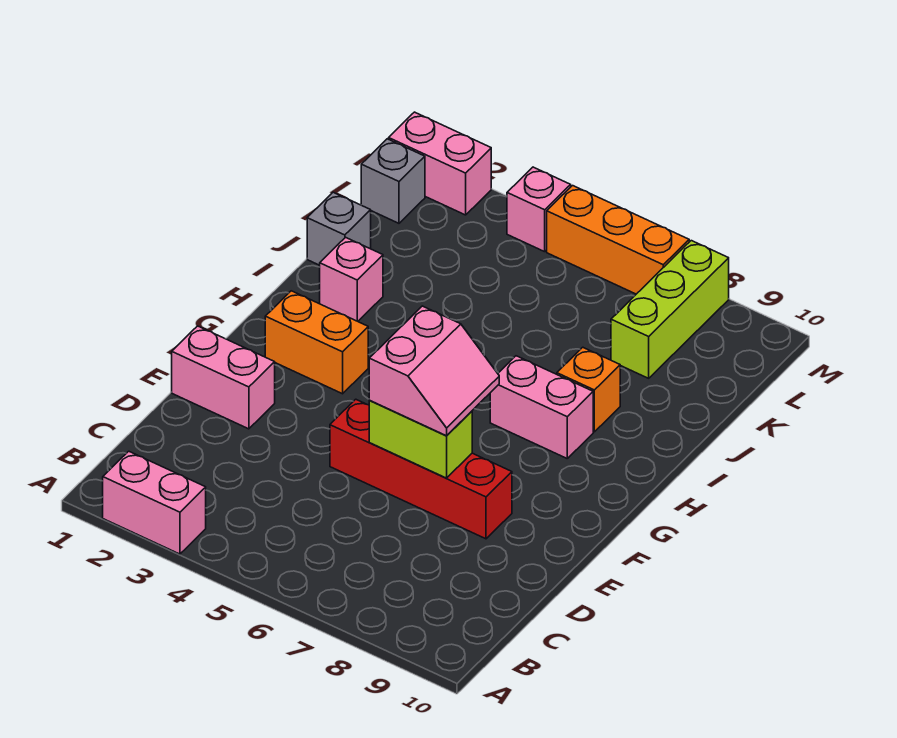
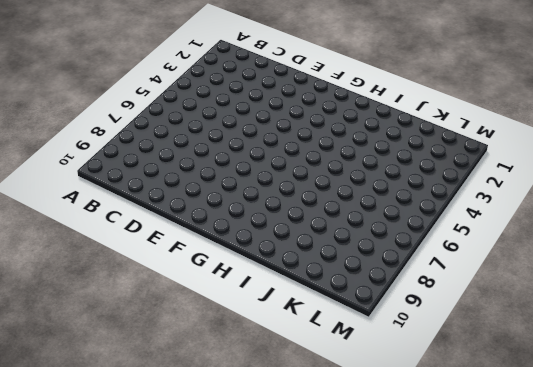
none -> pink 1x2 brick [103,451,206,554]
none -> pink 1x2 brick [172,326,275,429]
none -> red 1x4 brick [330,399,512,539]

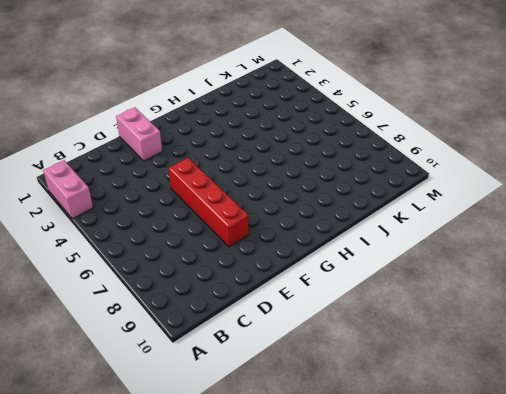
none -> orange 1x2 brick [265,291,368,394]
none -> pink 1x2 brick [490,356,593,458]
none -> pink 1x1 brick [320,237,383,321]

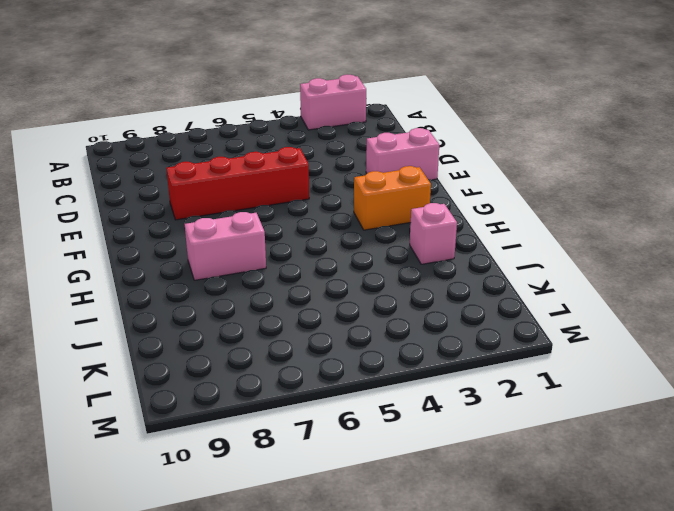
none -> orange 1x1 brick [557,347,620,432]
none -> grey 1x1 brick [307,192,371,265]
none -> lime 1x3 brick [611,241,729,378]

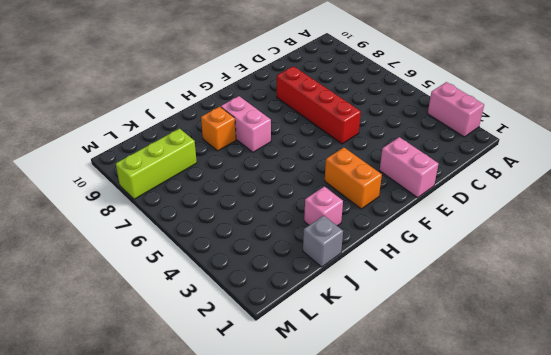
none -> grey 1x1 brick [361,139,425,223]
none -> pink 1x2 brick [389,112,491,215]
none -> pink 1x1 brick [507,167,571,252]

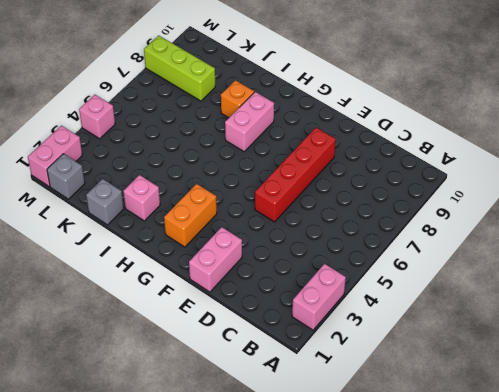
none -> orange 1x3 brick [547,186,689,294]
none -> lime 1x2 brick [369,401,472,478]
none -> pink 2x2 slope [369,306,499,436]

